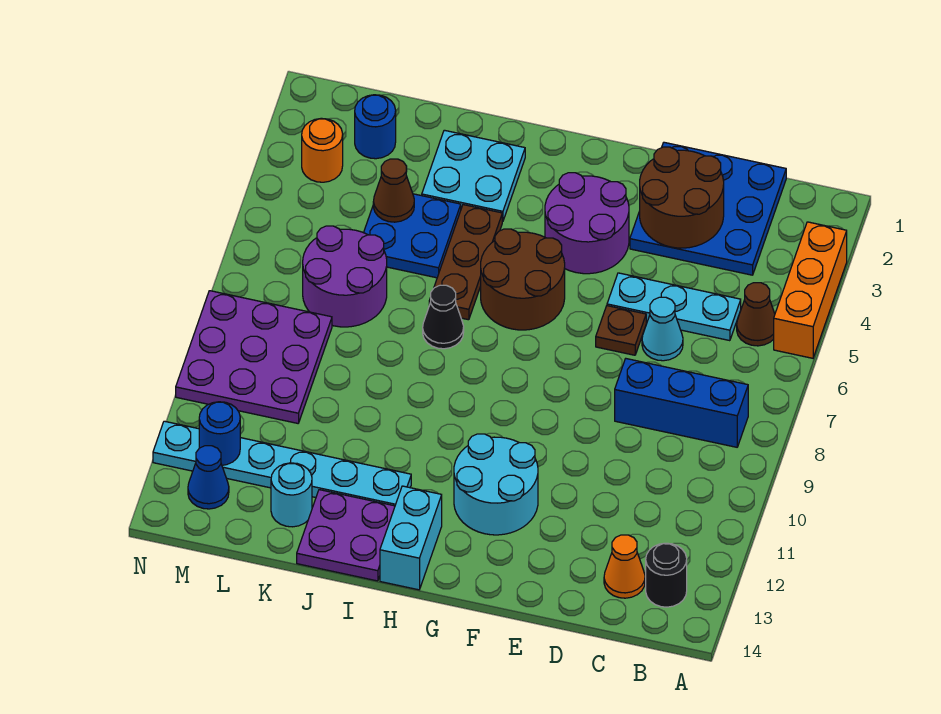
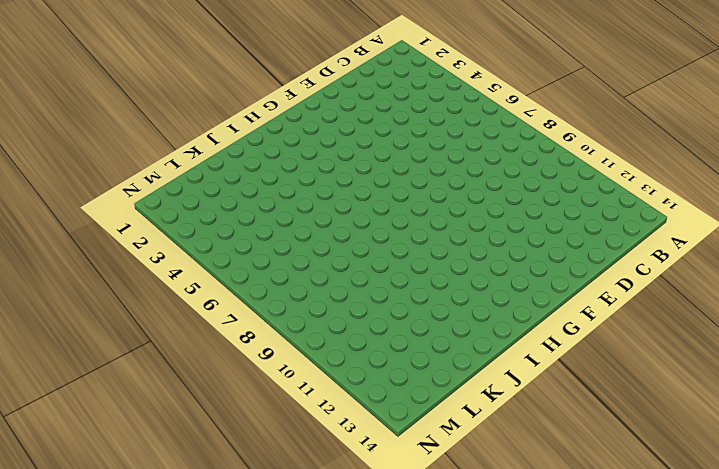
none -> orange 1x3 brick [774,222,847,358]
none -> brown 1x1 cone [737,283,775,346]
none -> blue 1x3 brick [615,359,748,447]

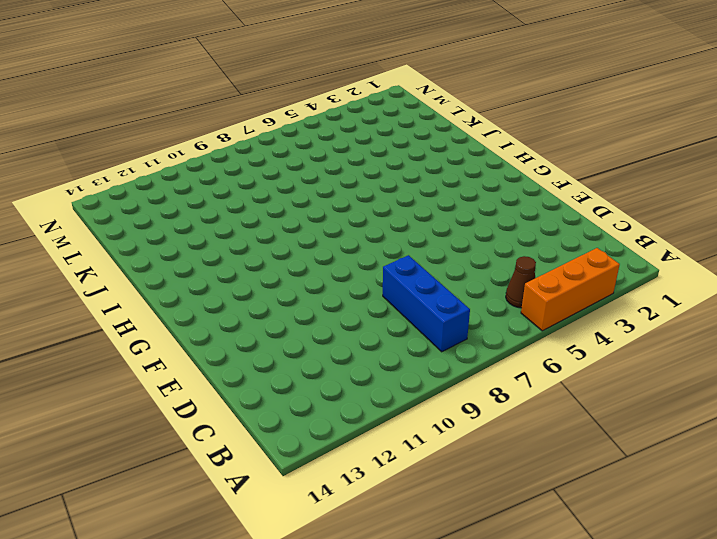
none -> black 1x1 round brick [646,543,687,607]
none -> blue 3x3 plate [630,142,786,275]
none -> cyan 1x3 plate [607,273,741,341]

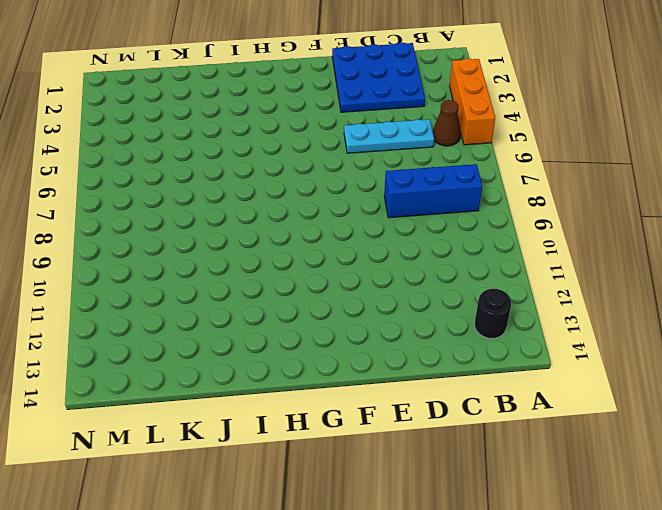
none -> orange 1x1 cone [604,535,645,598]
none -> cyan 1x1 cone [642,297,683,361]
none -> brown 1x1 plate [596,306,646,355]

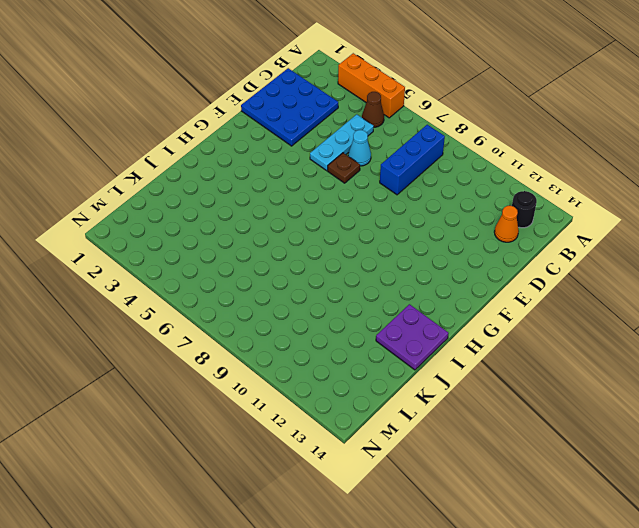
none -> purple 2x2 round brick [545,173,629,274]
none -> cyan 2x2 round brick [454,434,538,535]
none -> brown 2x2 round brick [481,229,565,330]

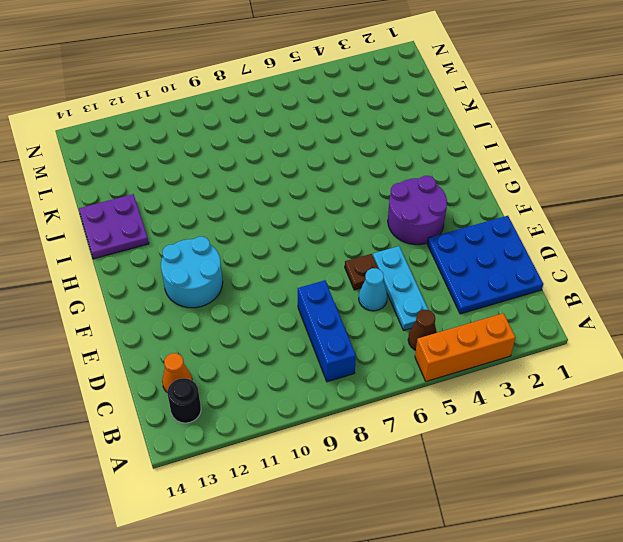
none -> brown 2x2 round brick [481,229,565,330]
none -> cyan 1x2 brick [380,486,442,590]
none -> cyan 2x2 plate [422,130,525,222]

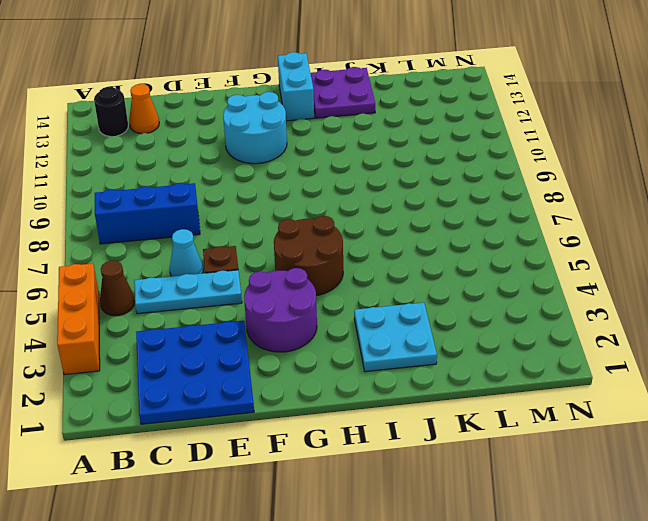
none -> brown 1x3 plate [429,205,502,320]
none -> black 1x1 cone [423,285,464,349]
none -> cyan 1x6 plate [153,421,411,506]

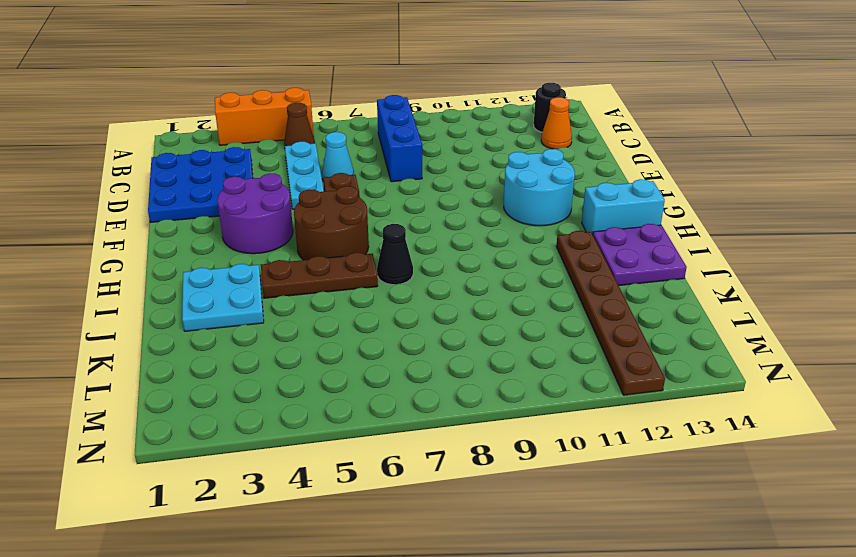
brown 1x6 plate [556,231,665,395] -> cyan 1x6 plate [153,421,411,506]
none -> blue 2x2 plate [364,194,461,278]
none -> purple 2x2 round brick [303,226,387,327]
none -> cyan 1x1 round brick [271,463,312,527]

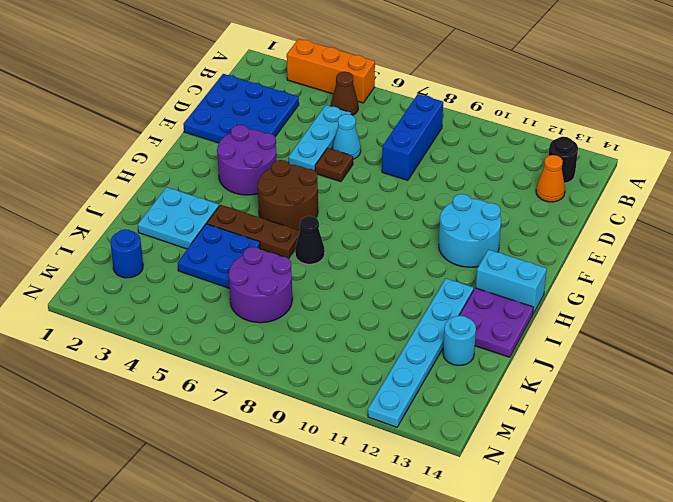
none -> purple 3x3 plate [176,291,332,423]
none -> orange 1x1 round brick [302,118,343,182]
none -> blue 1x1 cone [188,446,229,509]

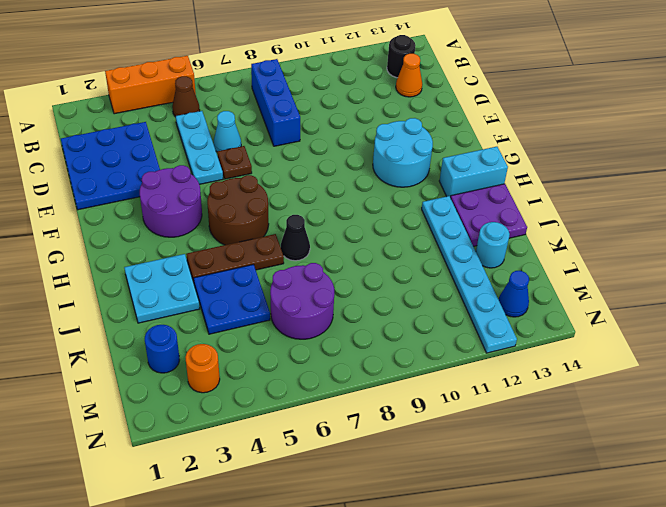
none -> purple 3x3 plate [176,291,332,423]
none -> brown 2x2 round brick [640,147,724,248]
none -> brown 1x1 cone [373,159,414,222]

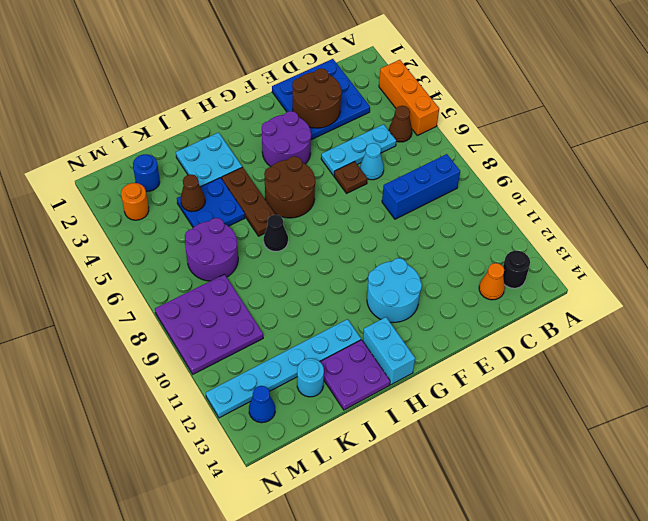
none -> blue 1x1 round brick [199,402,240,465]

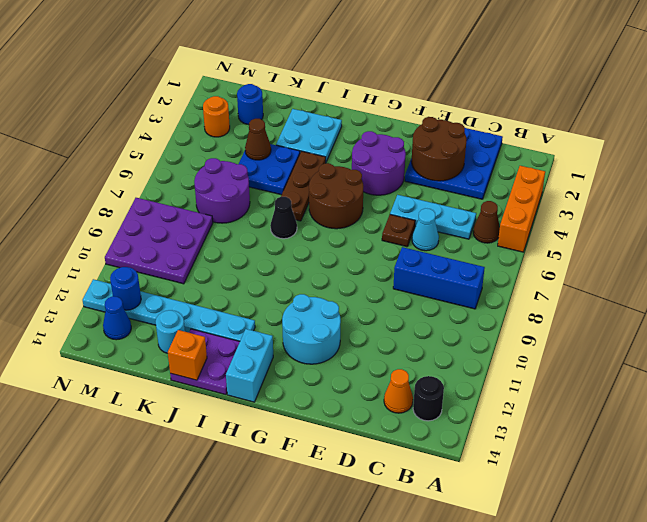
orange 1x1 brick [168,330,207,380] -> none

